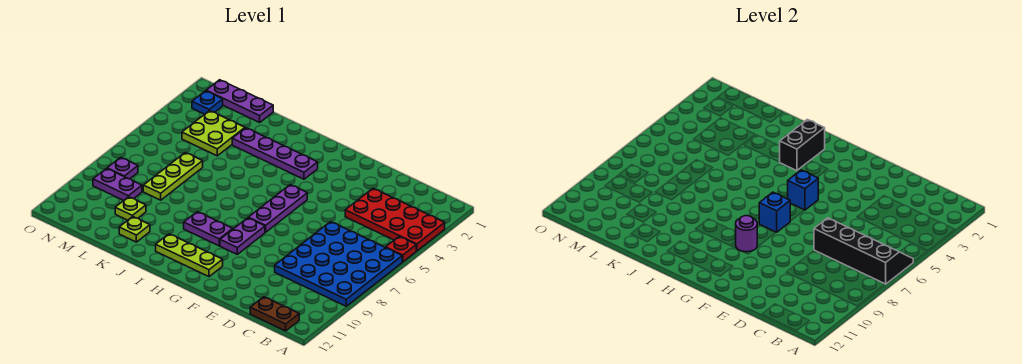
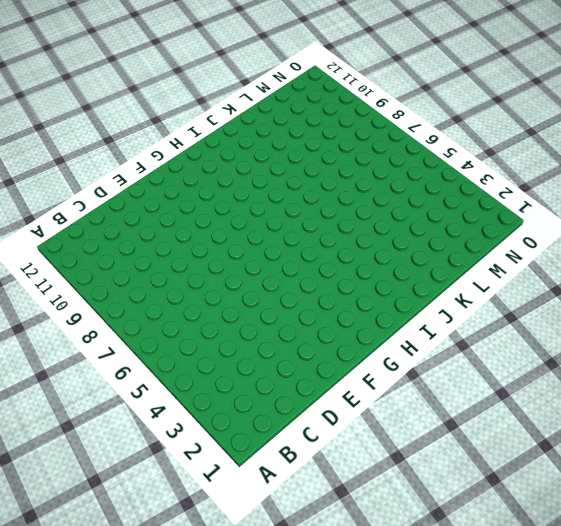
none -> red 2x4 plate [345,188,445,251]
none -> red 1x1 plate [386,237,416,262]
none -> blue 4x4 plate [275,222,402,306]

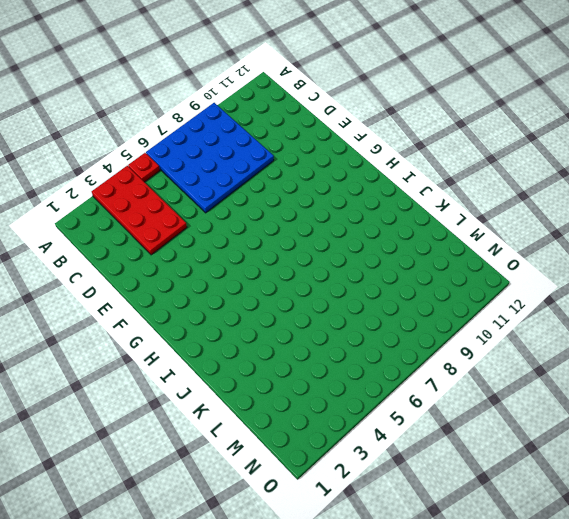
none -> brown 1x2 plate [250,297,299,331]
none -> purple 1x3 plate [248,185,307,232]
none -> purple 1x2 plate [220,218,265,254]

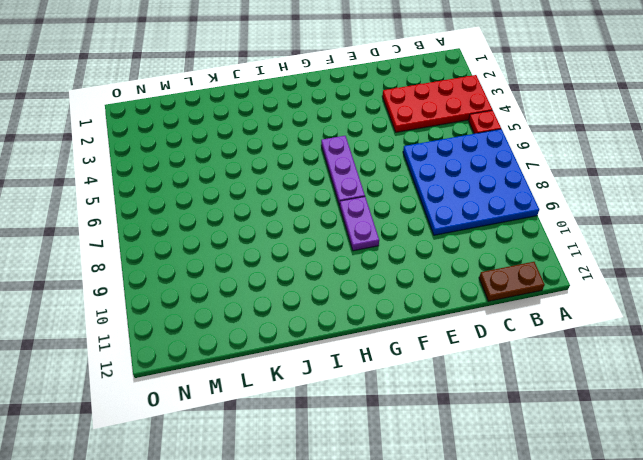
none -> lime 1x3 plate [156,234,223,277]
none -> purple 1x4 plate [232,128,318,179]
none -> purple 1x2 plate [184,212,233,246]

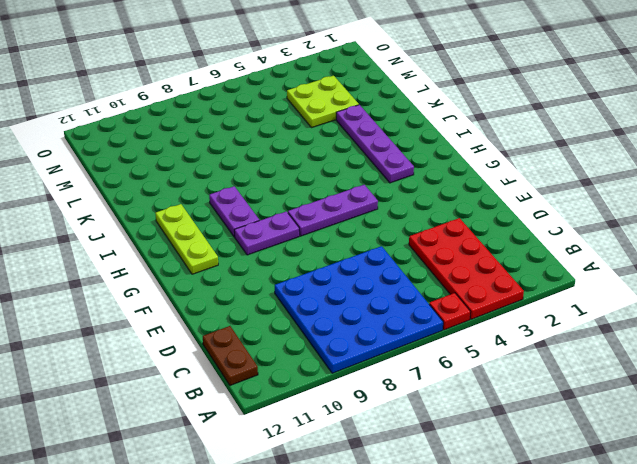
none -> lime 1x1 plate [119,217,150,242]
none -> purple 1x3 plate [206,80,273,122]
none -> lime 1x3 plate [143,152,203,200]

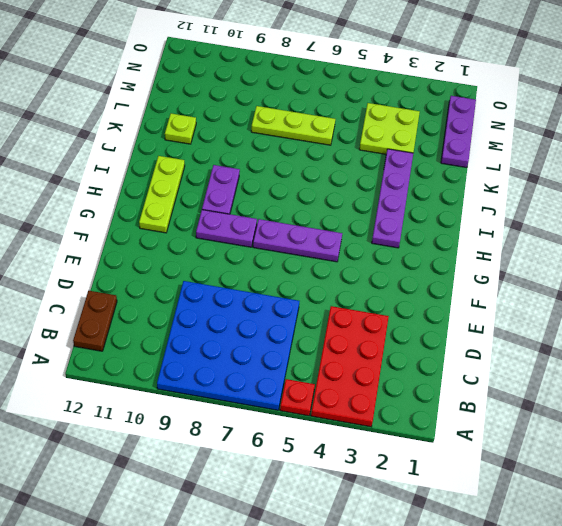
none -> lime 1x1 plate [115,197,146,220]
none -> purple 1x2 plate [93,169,142,201]
none -> blue 1x1 plate [192,91,223,114]

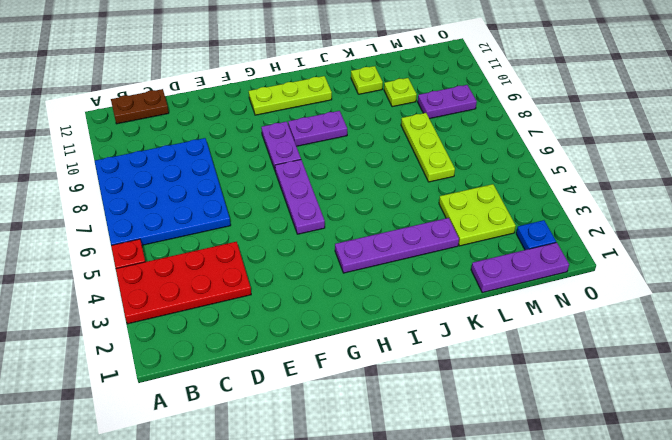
none -> purple 1x1 plate [107,157,138,179]
none -> black 2x4 slope [814,218,913,284]
none -> blue 1x1 brick [788,170,818,210]

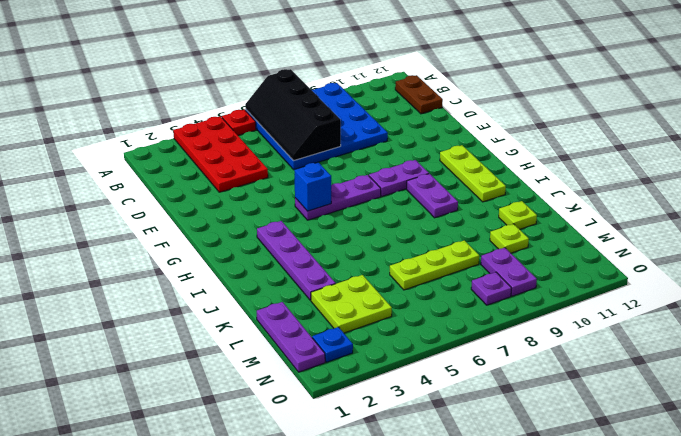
none -> blue 1x1 brick [759,192,790,232]
none -> purple 1x1 round brick [735,216,757,252]
none -> black 1x2 brick [780,119,825,171]

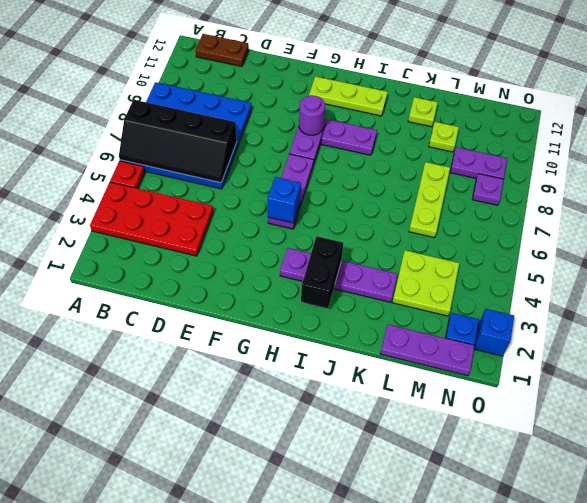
blue 1x1 brick [474,309,514,356] -> blue 1x1 brick moved to [759,192,790,232]

